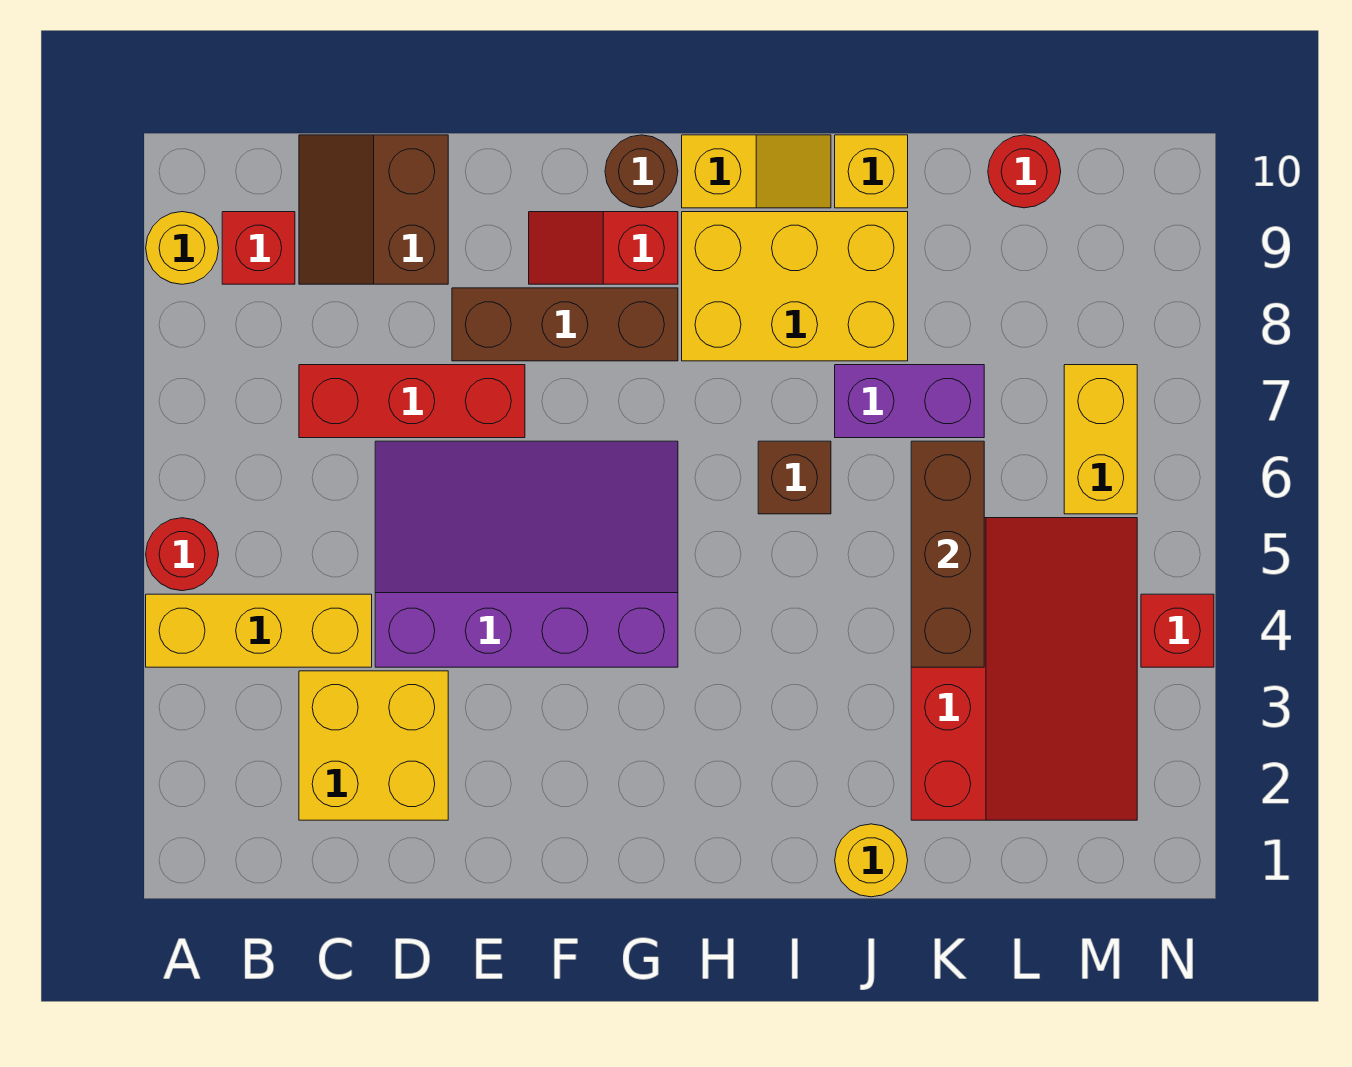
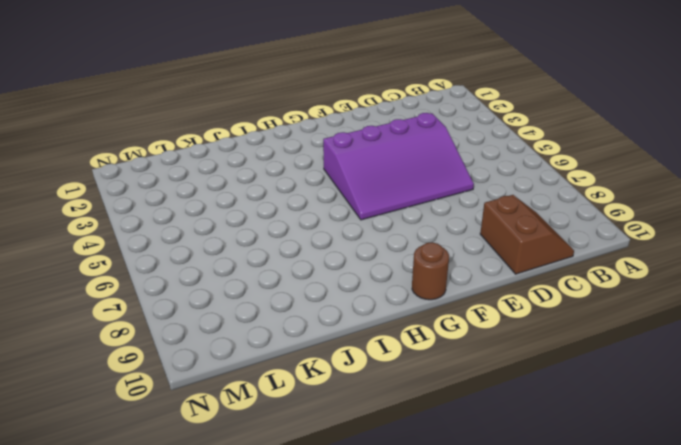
none -> yellow 1x3 brick [146,594,372,667]
none -> red 1x1 round brick [146,518,219,591]
none -> yellow 1x1 round brick [146,212,219,284]

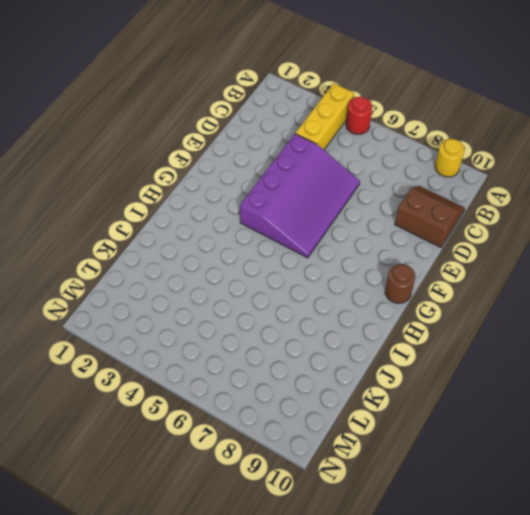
none -> red 1x1 brick [222,212,295,284]
none -> yellow 2x2 brick [299,671,448,820]
none -> red 1x3 brick [299,365,525,438]

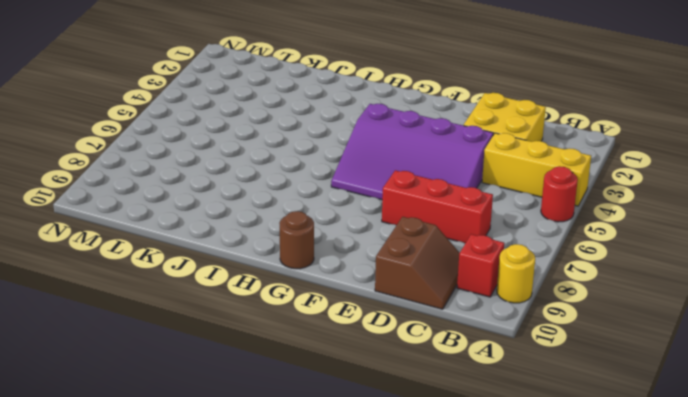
none -> brown 1x3 brick [452,288,678,361]
none -> red 1x2 slope [529,212,678,284]
none -> yellow 2x3 brick [682,212,908,361]

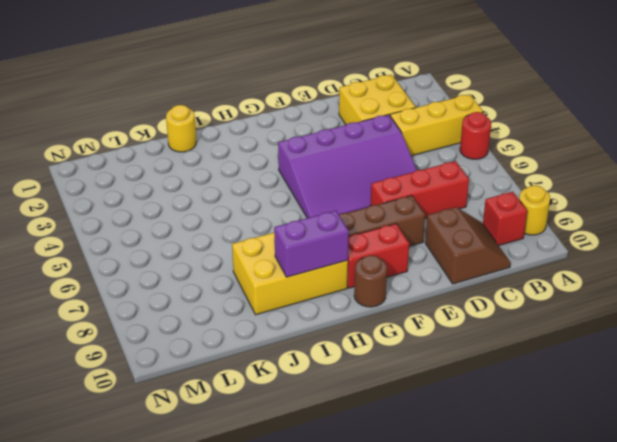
red 1x2 brick [347,224,409,288] -> red 1x2 slope [529,212,678,284]
purple 1x2 brick [274,211,349,277] -> purple 1x2 brick moved to [835,365,984,438]
none -> yellow 1x2 slope [682,135,831,208]
none -> brown 1x1 brick [758,441,831,514]
none -> yellow 1x1 brick [835,135,908,208]

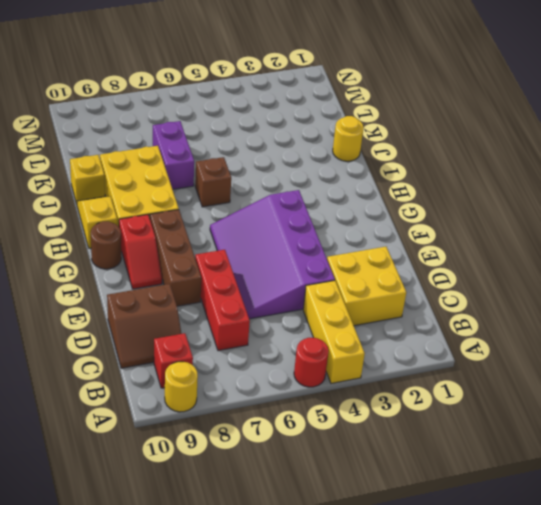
none -> red 3x4 slope [911,518,1137,820]
none -> red 1x1 round brick [988,135,1061,208]
none -> yellow 1x2 brick [1064,365,1137,514]

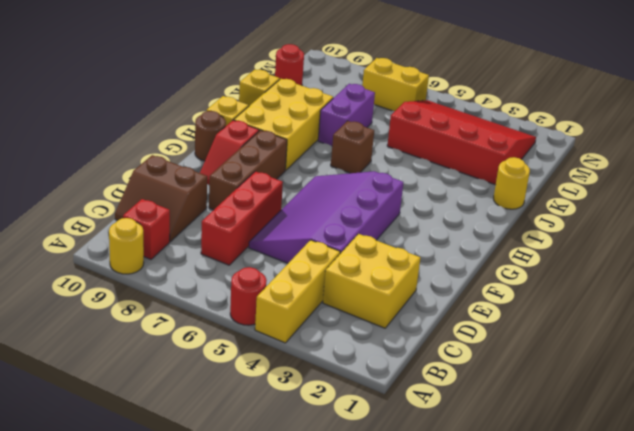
none -> red 1x1 brick [1141,594,1214,667]
none -> brown 1x3 brick [911,441,984,667]

